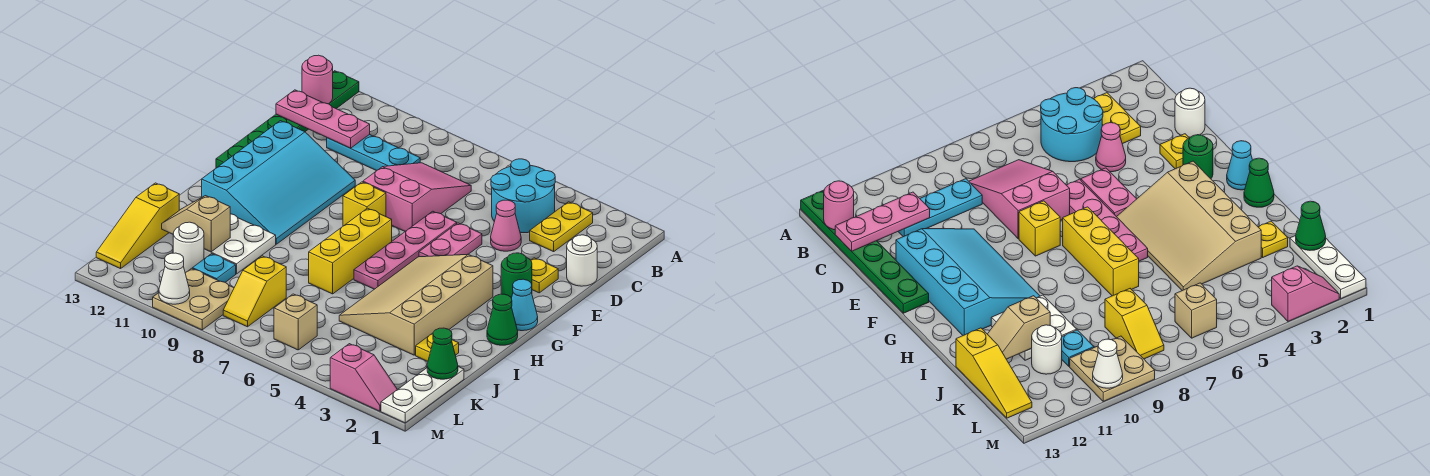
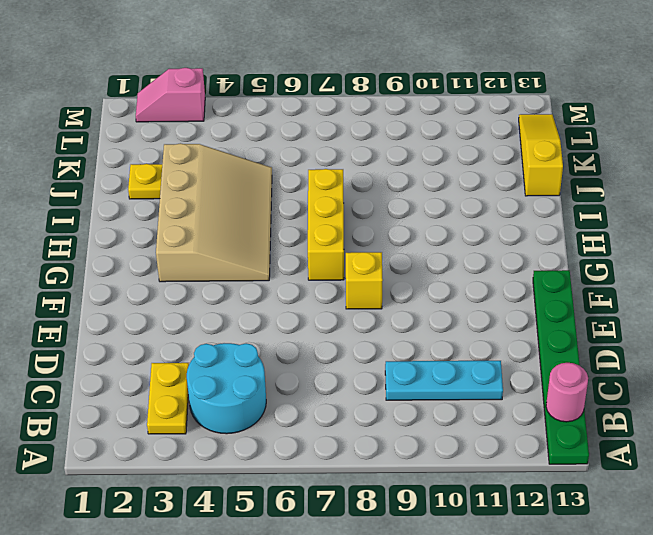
none -> pink 2x3 slope [363,163,471,231]
none -> white 1x1 round brick [567,235,597,286]
none -> pink 1x1 cone [491,200,521,251]
none -> yellow 1x1 plate [531,258,558,293]

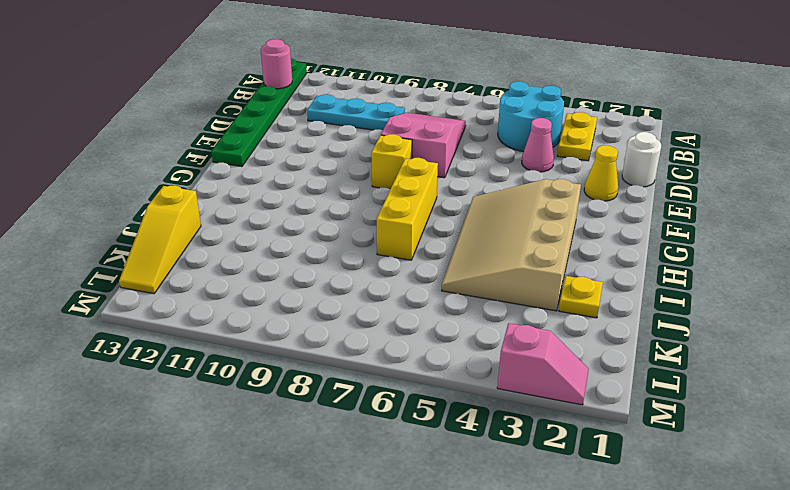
yellow 1x1 cone [584,145,618,201] -> yellow 1x1 plate [531,258,558,293]
none -> pink 1x2 plate [419,223,482,257]
none -> pink 1x4 plate [354,211,457,289]
none -> cyan 3x4 slope [202,121,355,244]
none -> green 1x1 round brick [501,253,532,298]

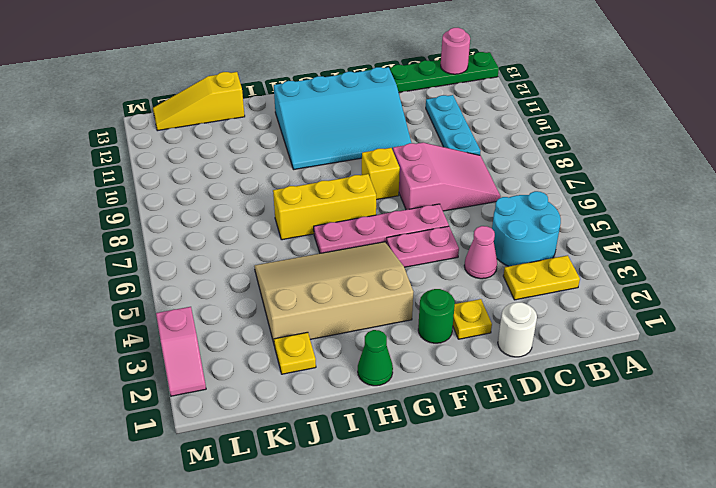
none -> cyan 1x1 cone [511,279,538,331]
none -> white 2x2 plate [204,214,276,274]
none -> white 1x3 plate [381,367,464,423]
none -> yellow 1x2 slope [223,256,286,327]

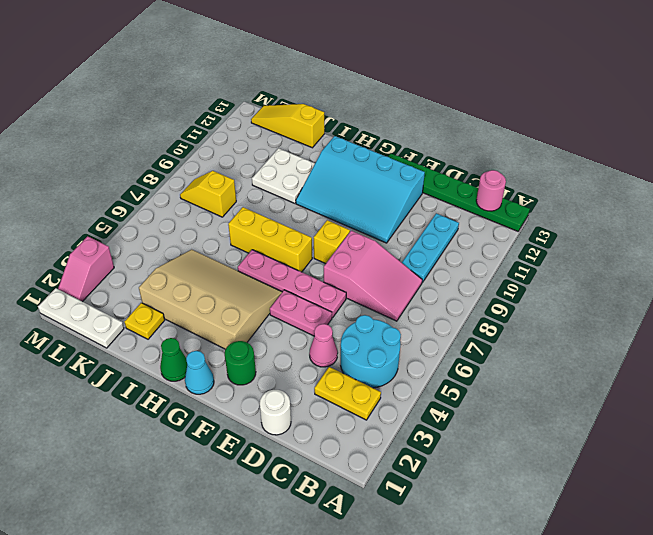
none -> yellow 1x1 plate [531,258,558,293]
none -> cyan 1x1 plate [193,254,236,282]
none -> white 1x1 round brick [173,222,204,273]
none -> tan 1x1 brick [274,294,317,350]

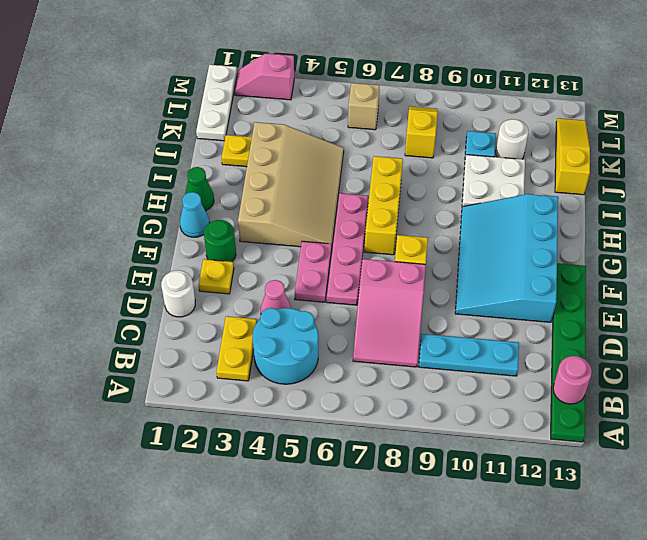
none -> tan 2x2 plate [153,268,234,330]
none -> pink 1x3 plate [276,90,370,148]
none -> tan 1x2 slope [162,196,230,252]
none -> green 1x1 cone [427,328,458,379]

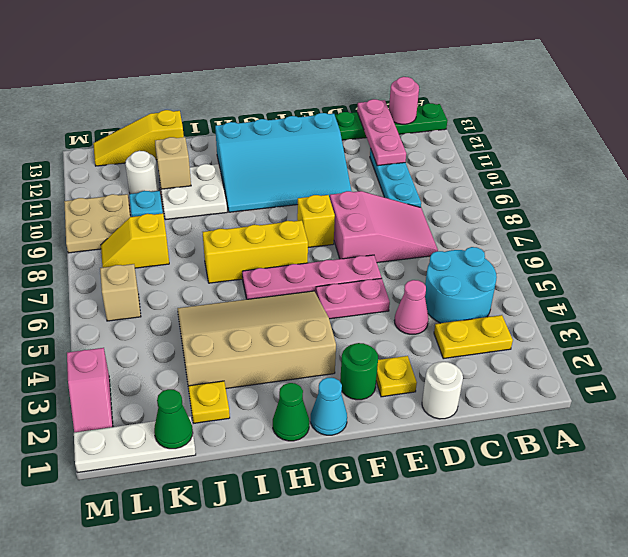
none -> white 1x1 cone [159,253,190,304]

